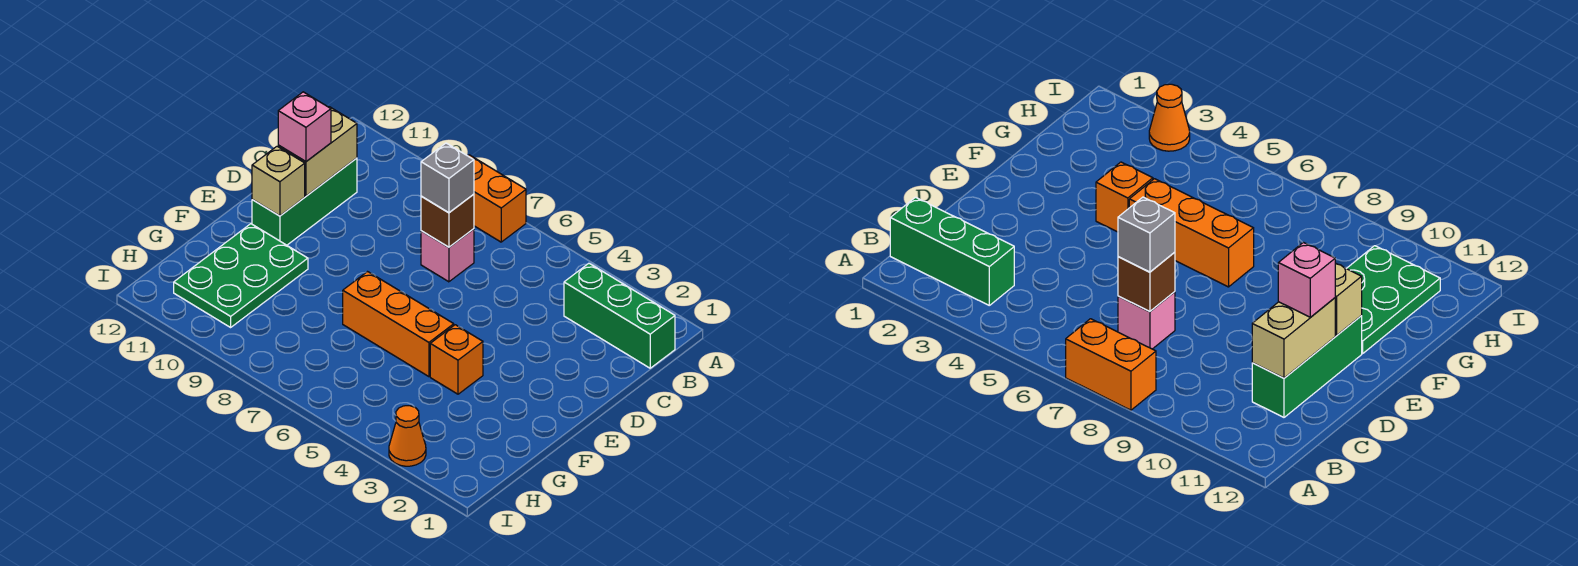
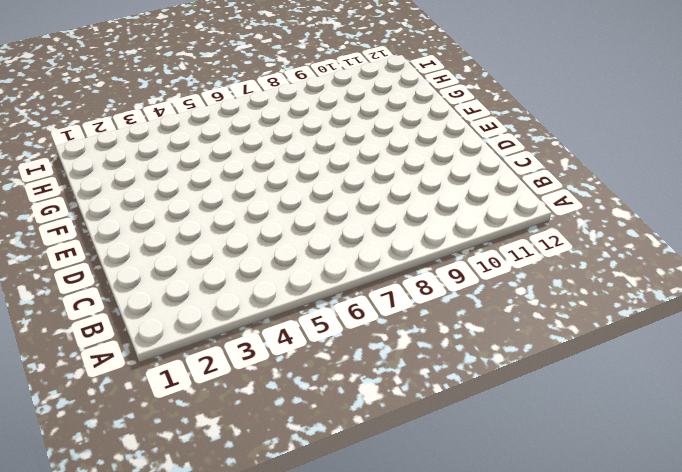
none -> orange 1x2 brick [468,155,526,242]
none -> green 1x3 brick [564,263,675,368]
none -> pink 1x1 brick [421,229,474,282]

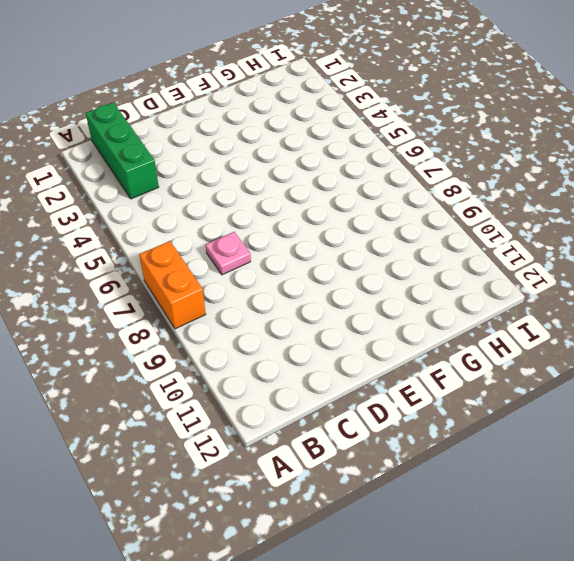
pink 1x1 plate [206,232,251,275] -> pink 1x1 brick [421,229,474,282]
none -> green 1x3 brick [252,158,357,245]
none -> orange 1x1 brick [430,325,483,394]
none -> orange 1x3 brick [343,272,454,377]

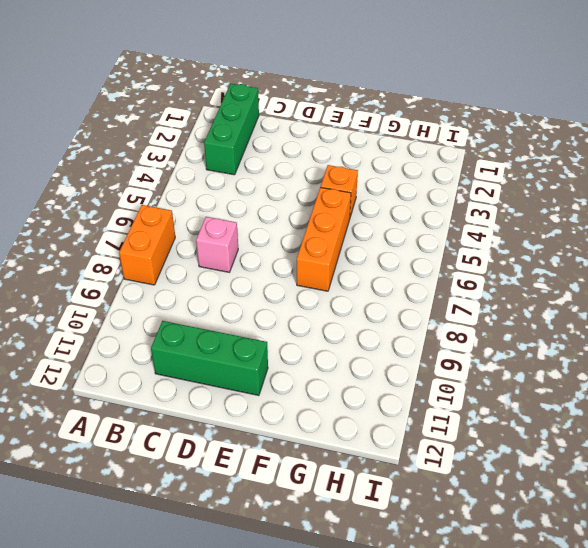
none -> green 2x3 plate [174,224,308,327]
none -> orange 1x1 cone [389,406,426,466]
none -> brown 1x1 brick [421,194,474,247]

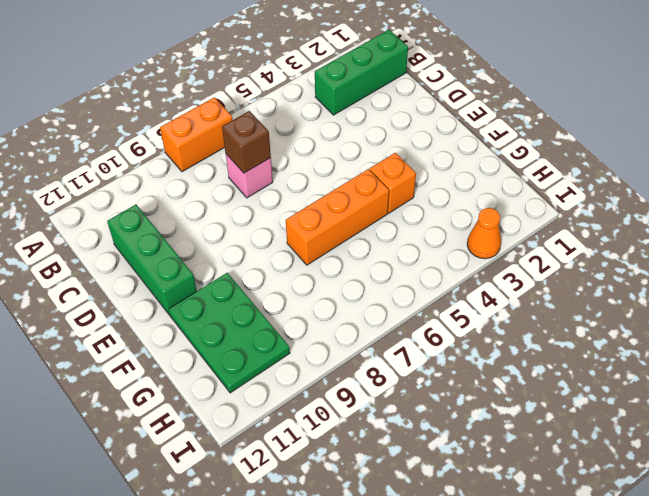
none -> tan 1x2 brick [278,107,357,196]
none -> tan 1x1 brick [252,146,305,216]
none -> grey 1x1 brick [421,143,474,213]

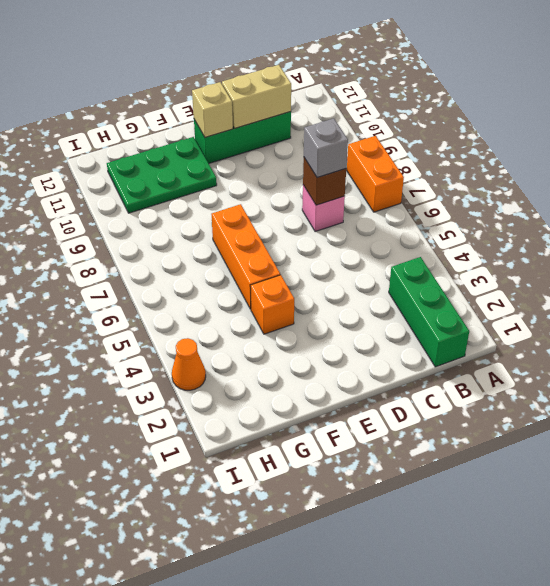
none -> pink 1x1 brick [278,92,331,162]

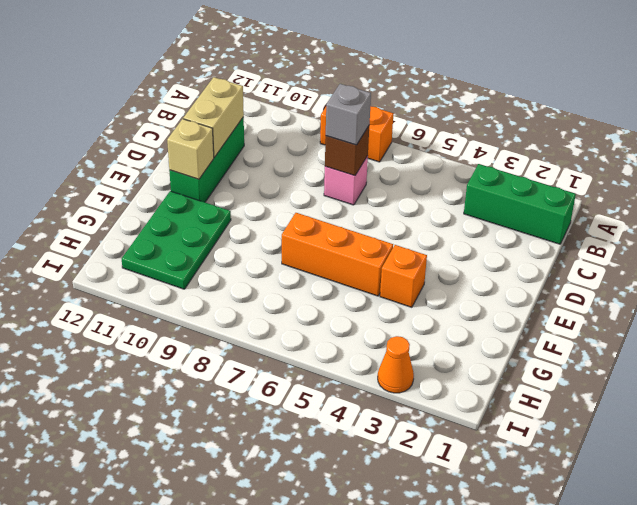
none -> pink 1x1 brick [278,92,331,162]

